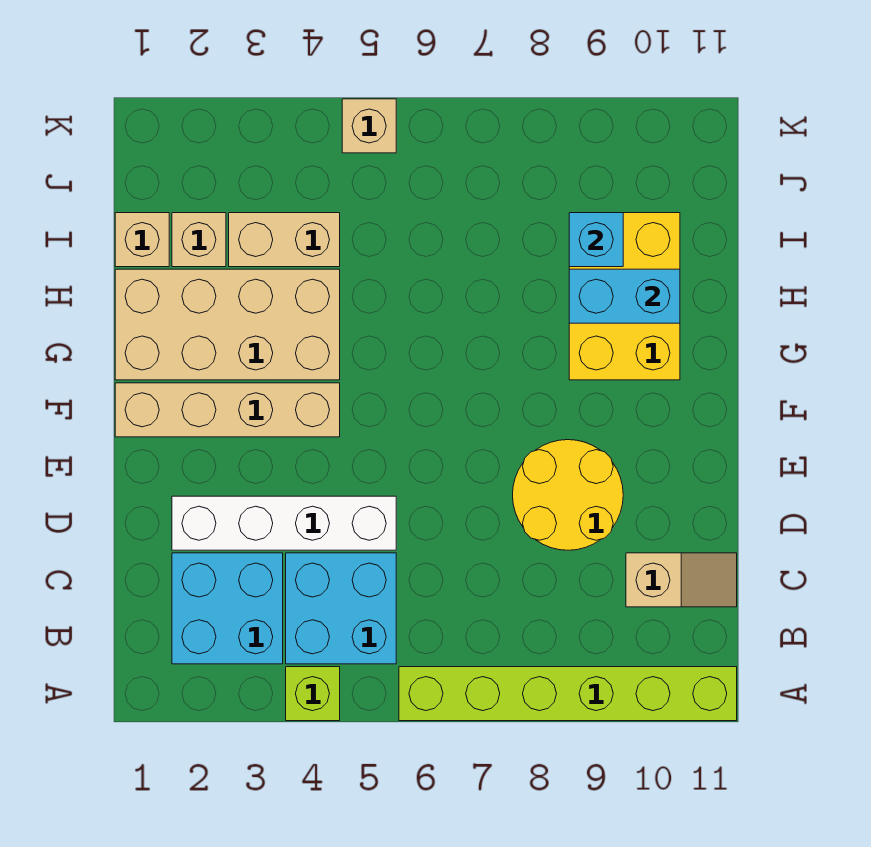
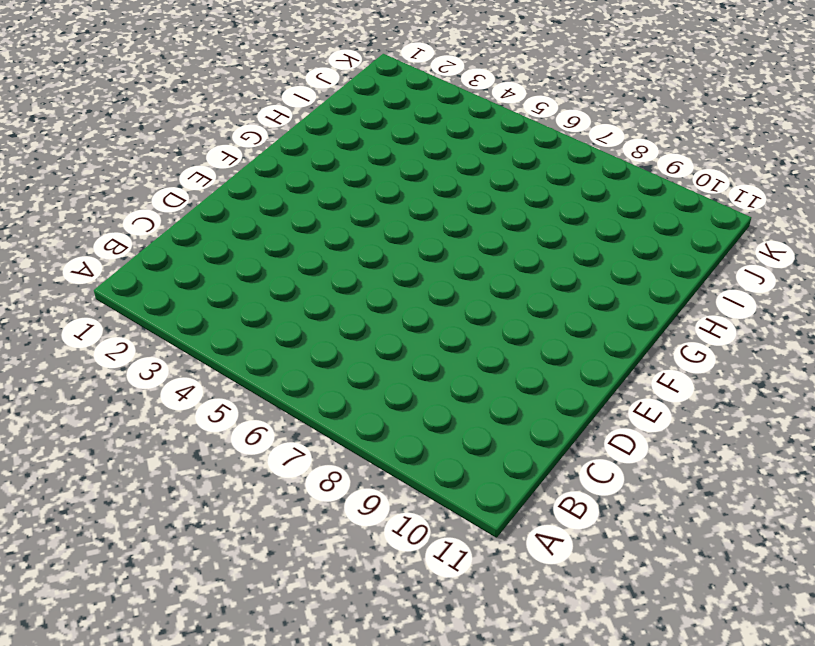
none -> lime 1x1 brick [286,667,340,721]
none -> lime 1x6 brick [399,667,737,721]
none -> cyan 2x2 brick [172,553,283,664]

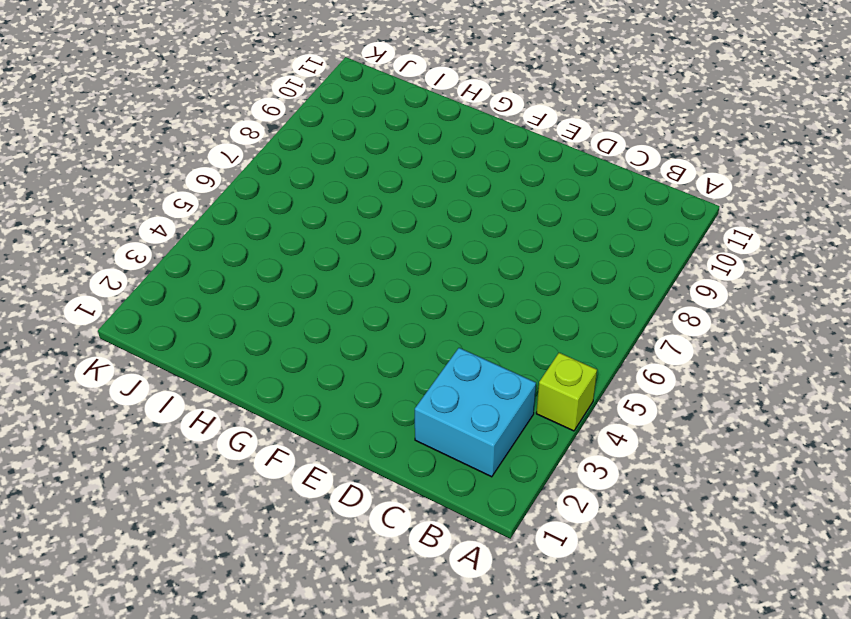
none -> lime 1x6 brick [399,667,737,721]
none -> cyan 2x2 brick [286,553,396,664]
none -> tan 1x2 slope [626,553,737,607]

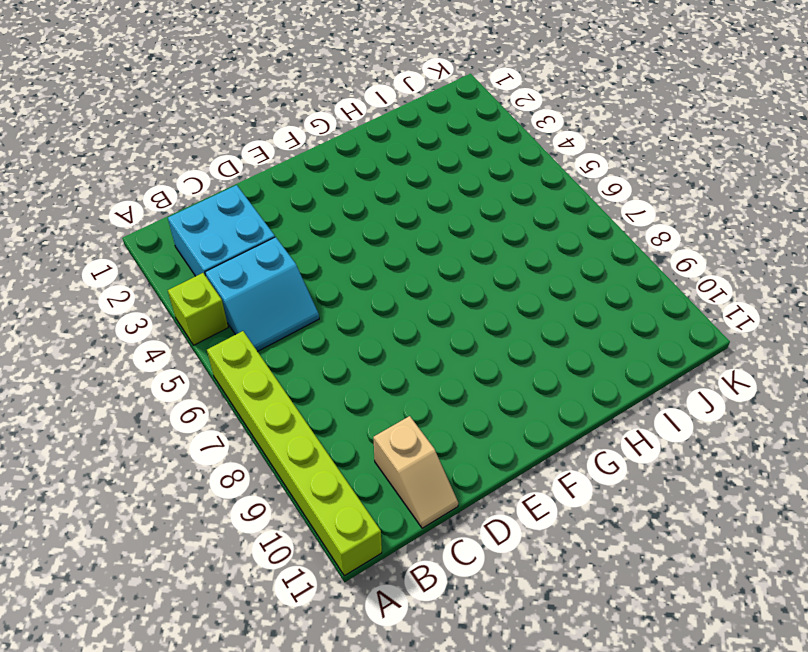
cyan 2x2 slope [205,237,319,351] -> cyan 2x2 brick [286,553,396,664]
none -> white 1x4 brick [172,496,396,550]
none -> yellow 2x2 round brick [513,440,623,550]
none -> tan 1x4 brick [115,383,340,437]

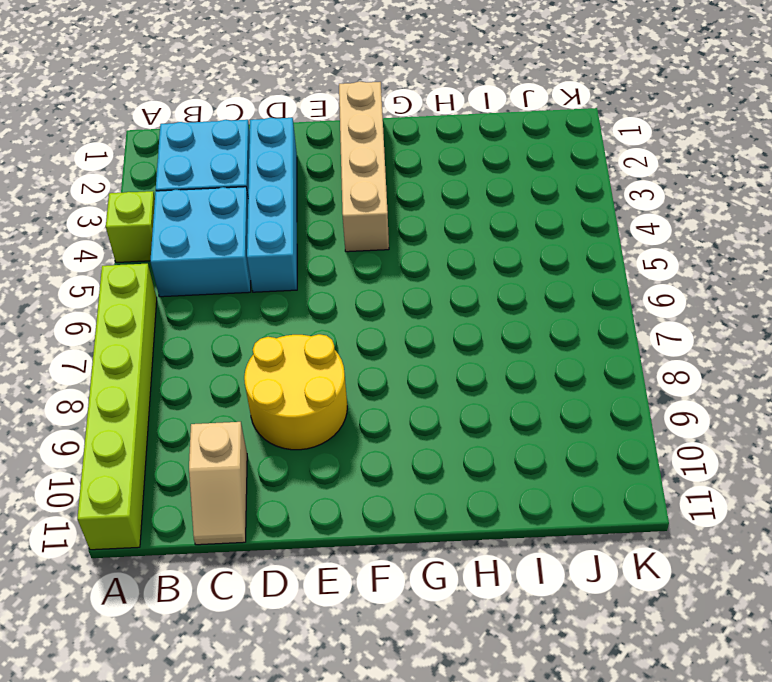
cyan 1x4 brick [247,118,297,292] -> white 1x4 brick [172,496,396,550]
none -> tan 2x4 brick [115,269,340,380]
none -> yellow 2x3 brick [569,213,680,380]
none -> tan 1x1 brick [115,213,169,267]

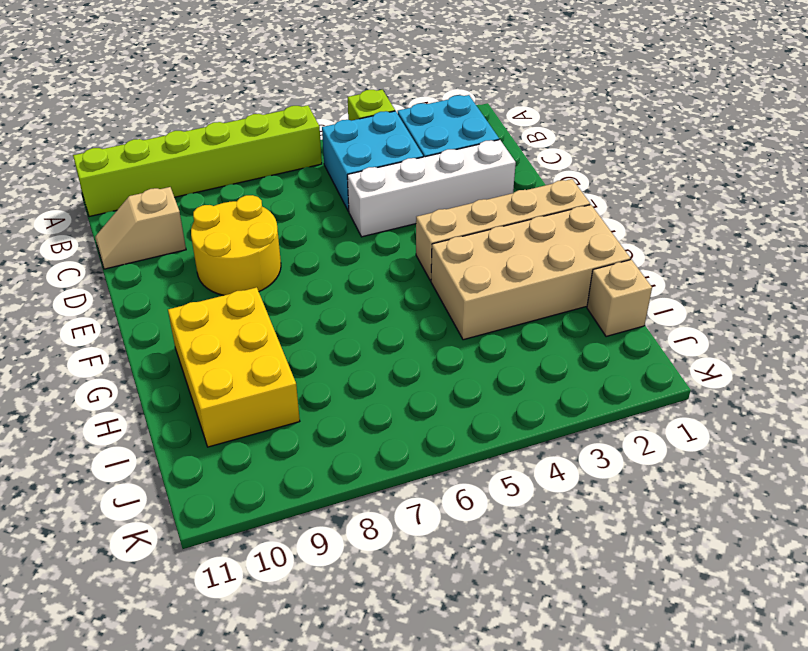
none -> tan 1x1 brick [172,213,226,267]
none -> tan 1x2 brick [229,213,340,267]
none -> tan 1x1 brick [342,99,396,153]

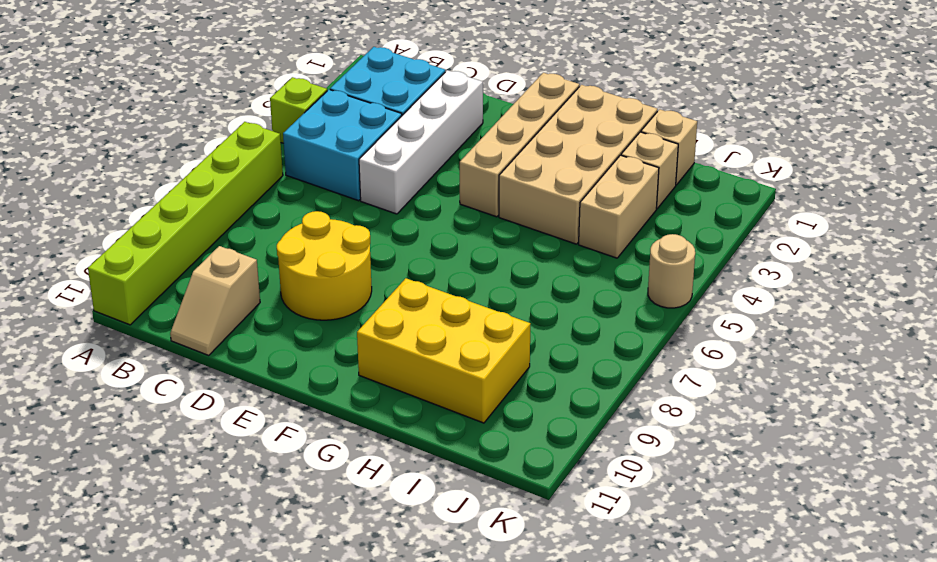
tan 1x1 round brick [648,234,695,308] -> tan 1x1 brick [342,99,396,153]
none -> cyan 1x2 brick [569,269,680,323]
none -> cyan 1x1 brick [569,213,623,267]

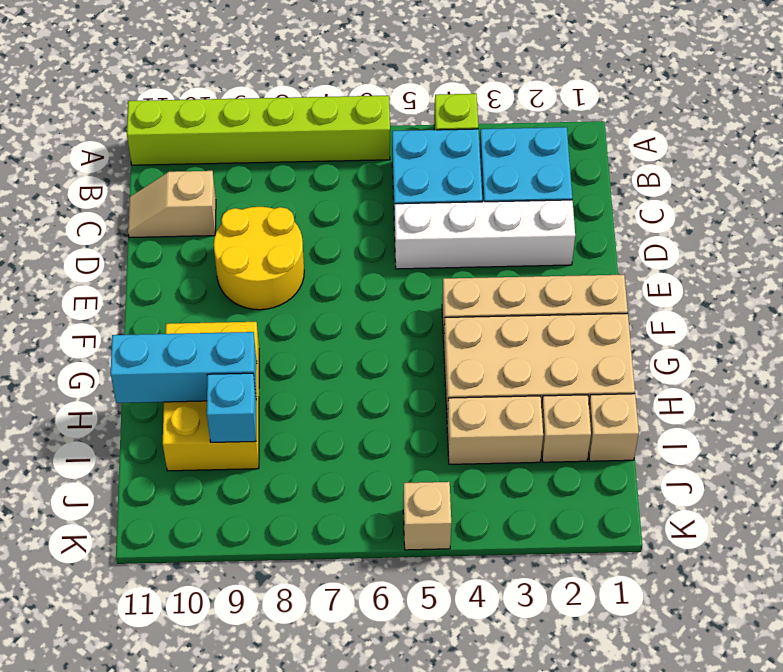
cyan 1x3 brick [111,332,257,403] -> cyan 1x2 brick [569,269,680,323]

